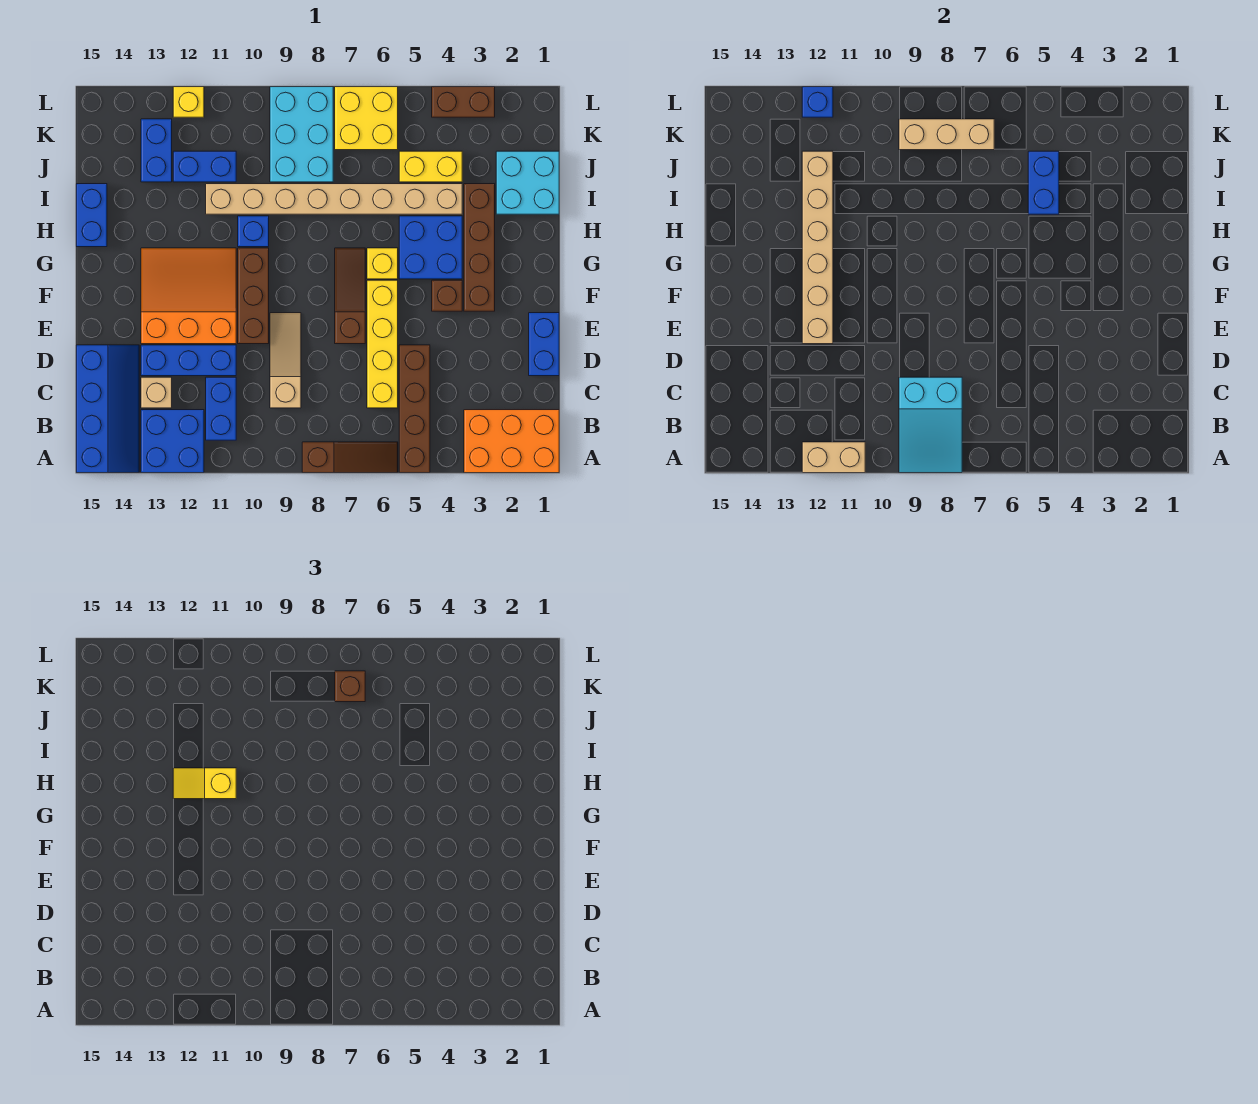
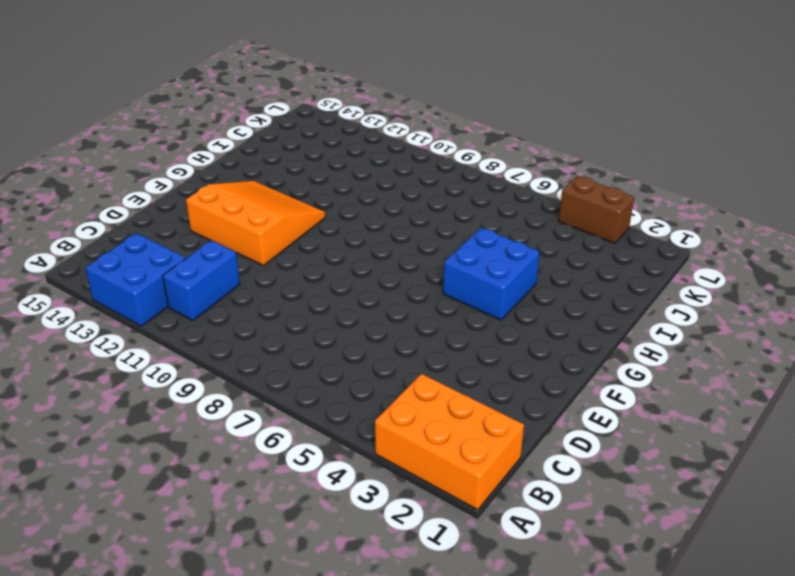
none -> brown 1x4 brick [399,345,430,473]
none -> brown 1x3 slope [302,442,398,473]
none -> blue 2x4 slope [76,345,139,473]
none -> yellow 1x4 brick [367,280,398,408]

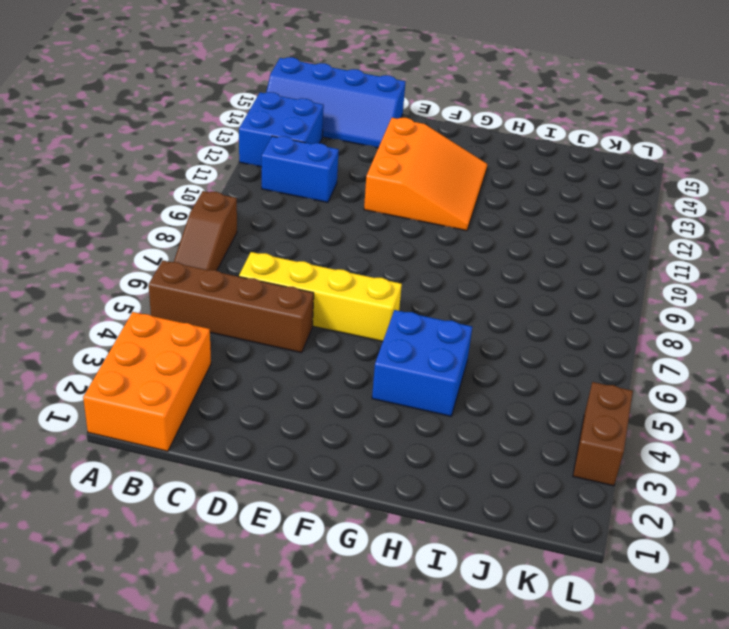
none -> tan 1x3 slope [270,313,301,408]
none -> tan 1x1 brick [141,377,172,408]
none -> blue 1x2 brick [529,313,559,376]
none -> blue 1x3 brick [141,345,236,376]

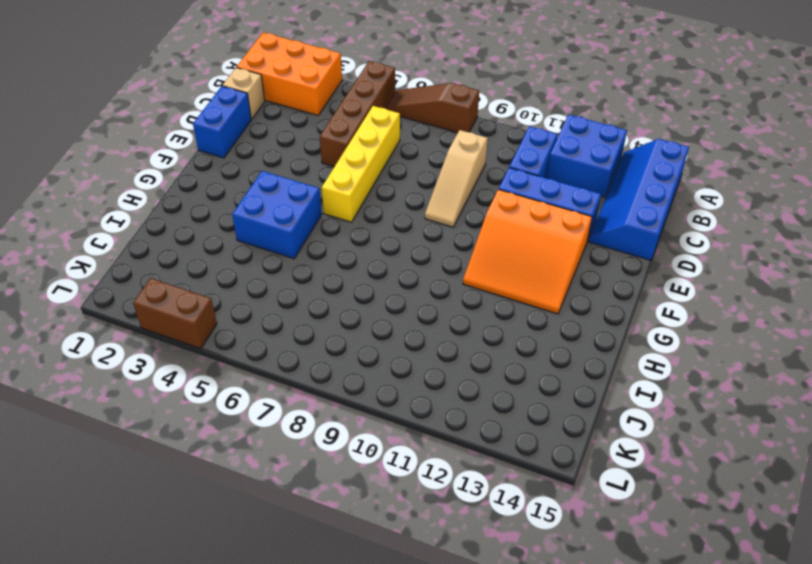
tan 1x1 brick [222,68,265,119] -> tan 1x1 brick moved to [141,377,172,408]
none -> brown 1x3 slope [335,248,365,344]
none -> brown 1x3 brick [238,248,269,344]
none -> brown 1x4 brick [464,184,495,311]
none -> brown 1x1 brick [432,280,462,311]

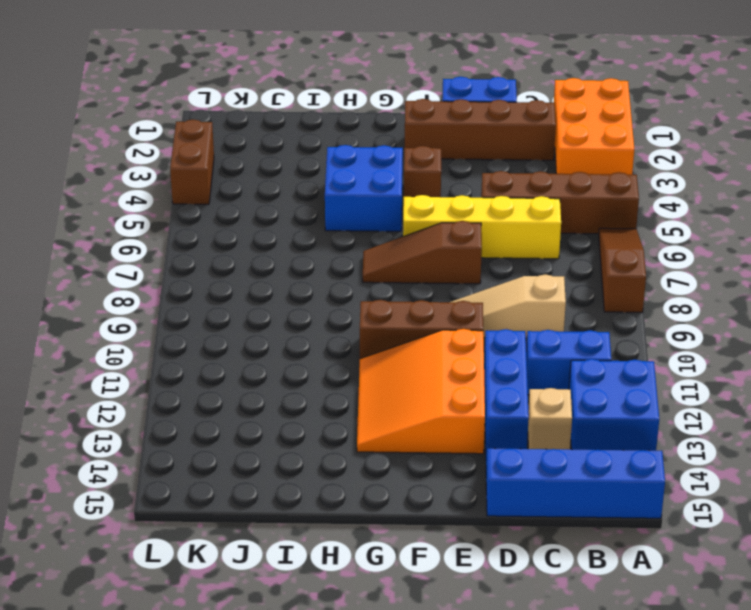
brown 1x4 brick [405,99,556,160] -> brown 1x4 brick moved to [464,184,495,311]
none -> yellow 1x1 brick [367,248,398,279]
none -> blue 1x1 brick [238,216,269,247]
none -> blue 1x2 brick [76,184,107,247]
none -> cyan 2x2 brick [496,151,559,214]

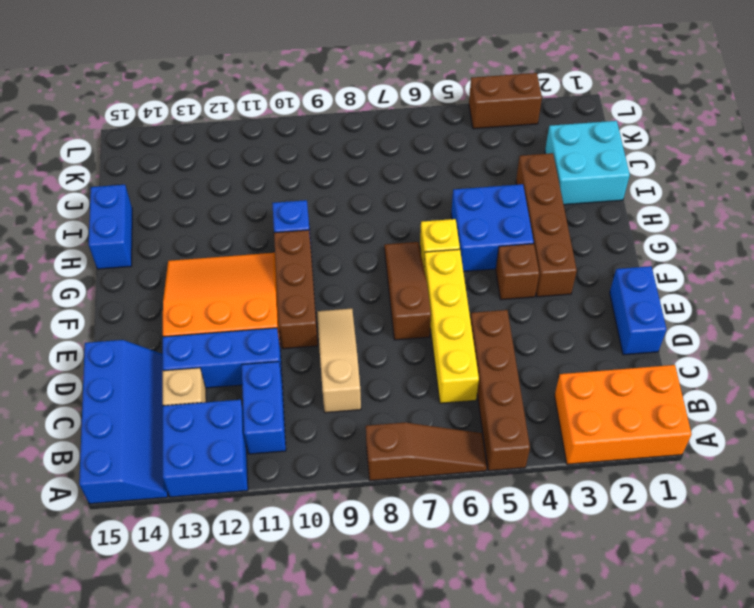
none -> tan 1x8 brick [206,184,462,214]
none -> yellow 1x2 brick [399,151,462,182]
none -> cyan 2x3 brick [270,87,333,182]
none -> blue 1x2 brick [173,151,236,182]

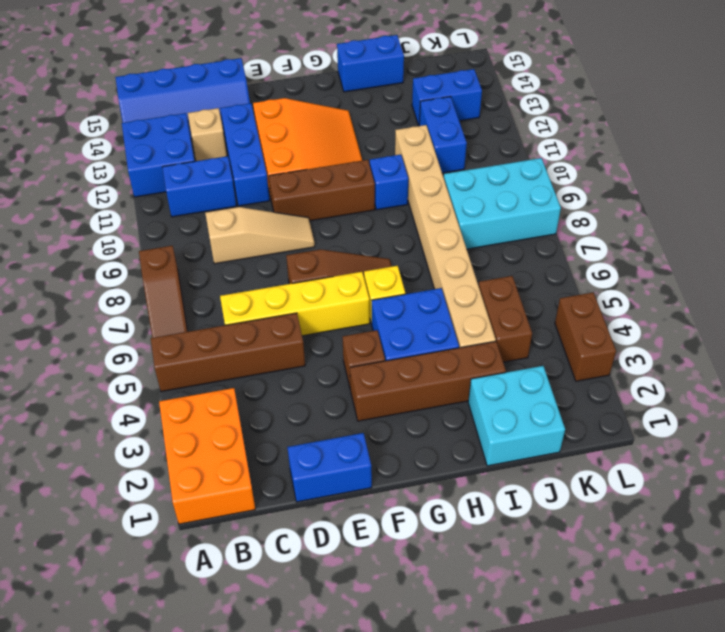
brown 1x2 brick [478,276,532,362] -> yellow 1x2 brick [399,151,462,182]
none -> yellow 2x2 brick [335,87,398,150]
none -> yellow 1x1 brick [173,87,204,117]
none -> cyan 2x3 slope [899,377,962,473]
none -> tan 1x2 brick [802,442,865,473]

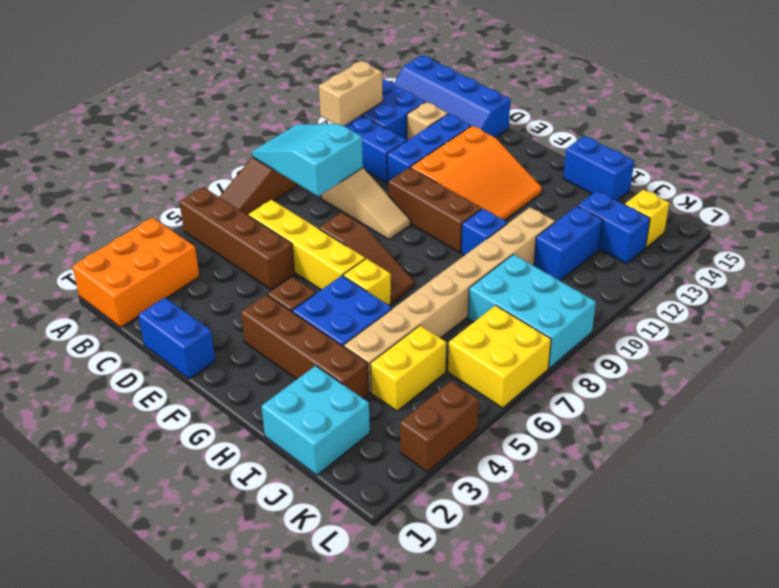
yellow 1x1 brick [625,189,669,247] -> yellow 1x1 brick moved to [173,87,204,117]
none -> tan 1x6 brick [802,151,833,344]
none -> blue 1x2 brick [1028,151,1059,214]
none -> tan 1x3 brick [899,119,994,150]
none -> blue 1x1 brick [802,87,833,117]

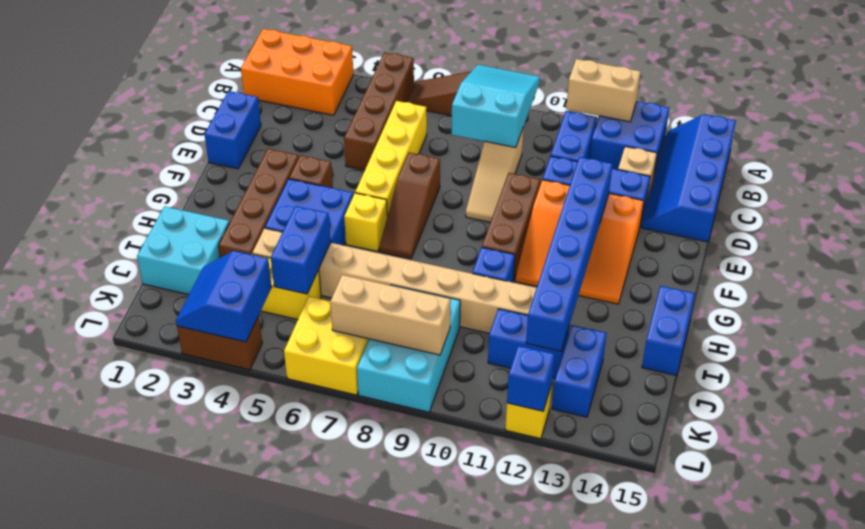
blue 1x6 brick [526,157,612,351] -> tan 1x6 brick [802,151,833,344]
blue 2x2 slope [176,251,272,342] -> none
none -> yellow 1x2 slope [173,768,236,799]
none -> brown 1x1 brick [335,671,365,702]

